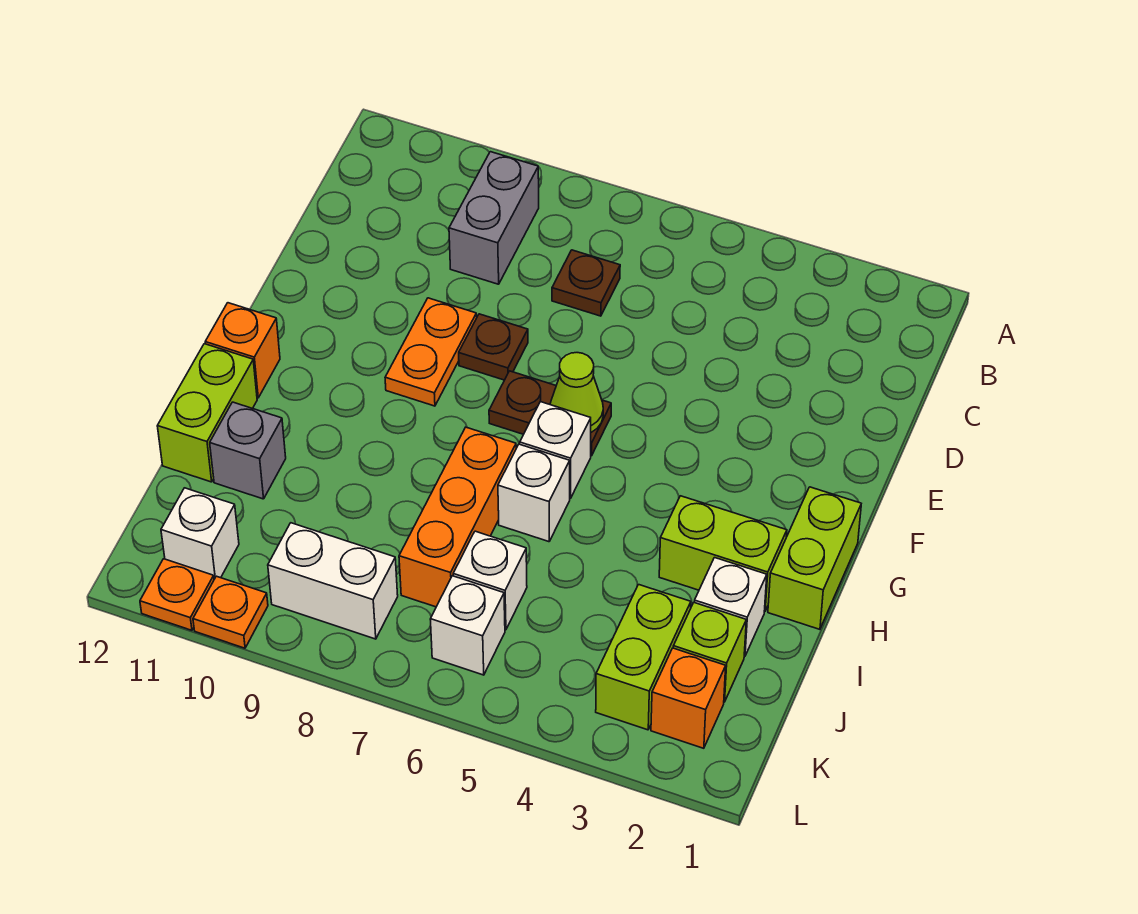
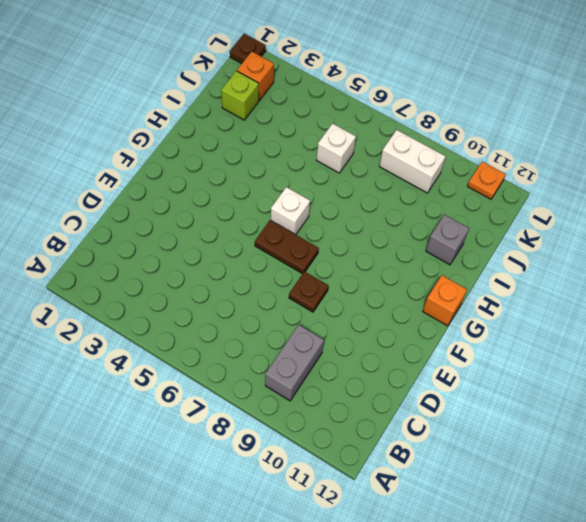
brown 1x1 plate [230,34,266,64] -> brown 1x1 plate moved to [552,250,620,316]
none -> orange 1x2 plate [385,298,477,406]
none -> lime 1x2 brick [768,487,861,629]
none -> lime 1x2 brick [659,496,787,612]

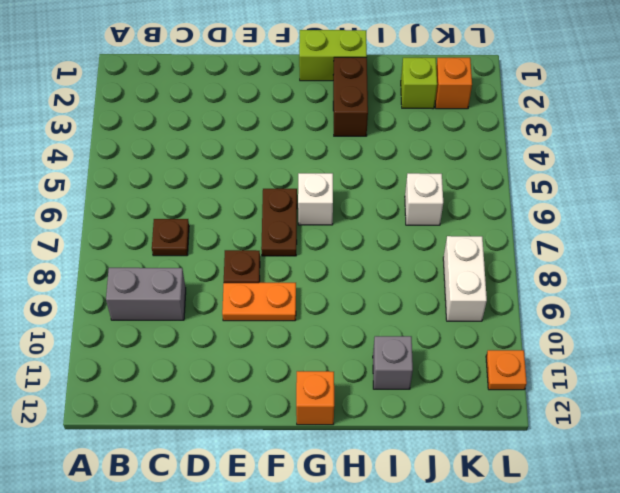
brown 1x2 brick [333,57,368,136] -> lime 1x2 brick [659,496,787,612]
none -> white 1x1 brick [498,444,570,542]
none -> orange 1x3 brick [399,427,516,607]
none -> lime 1x2 brick [157,344,257,482]

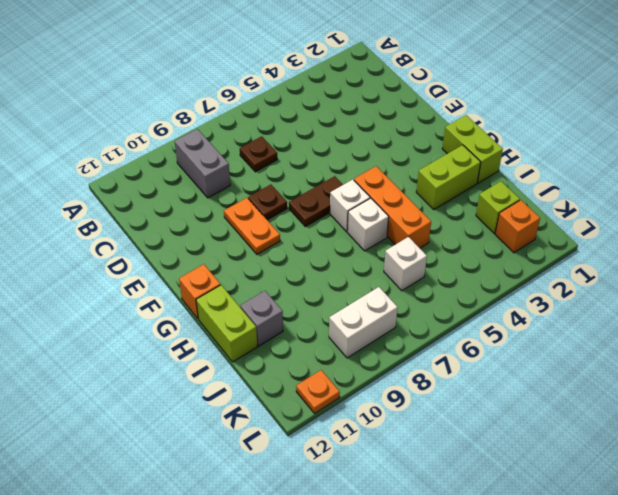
orange 1x3 brick [354,166,431,248] -> orange 1x3 brick moved to [399,427,516,607]
none -> white 1x1 brick [694,558,767,657]
none -> lime 1x2 brick [596,585,691,730]
none -> white 1x1 brick [430,576,505,675]

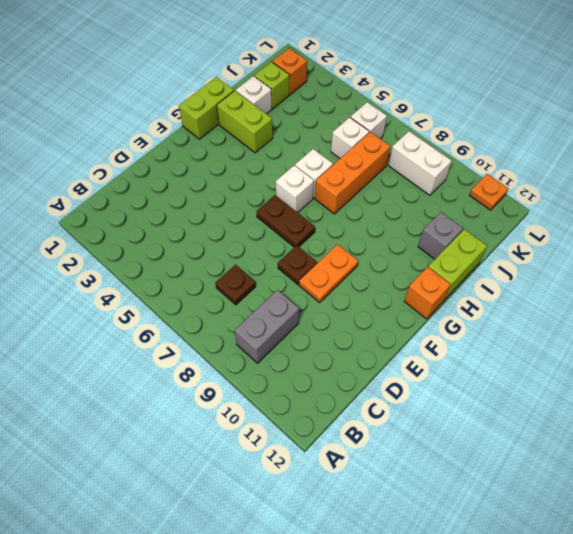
none -> lime 1x2 brick [596,585,691,730]
none -> white 1x1 brick [161,488,239,579]
none -> orange 1x1 plate [193,576,268,648]

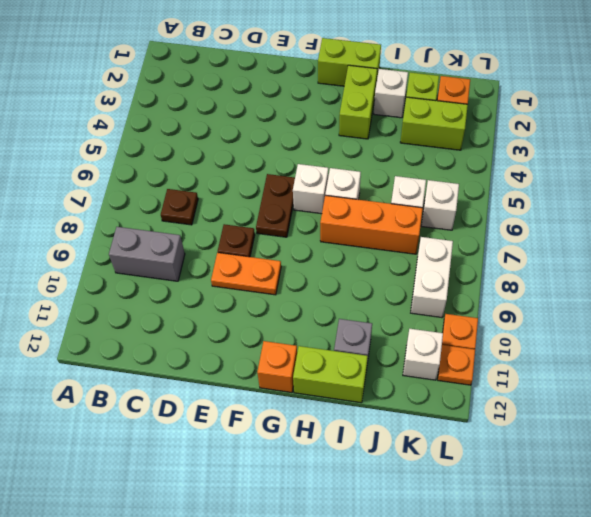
none -> lime 1x1 cone [550,353,603,432]

